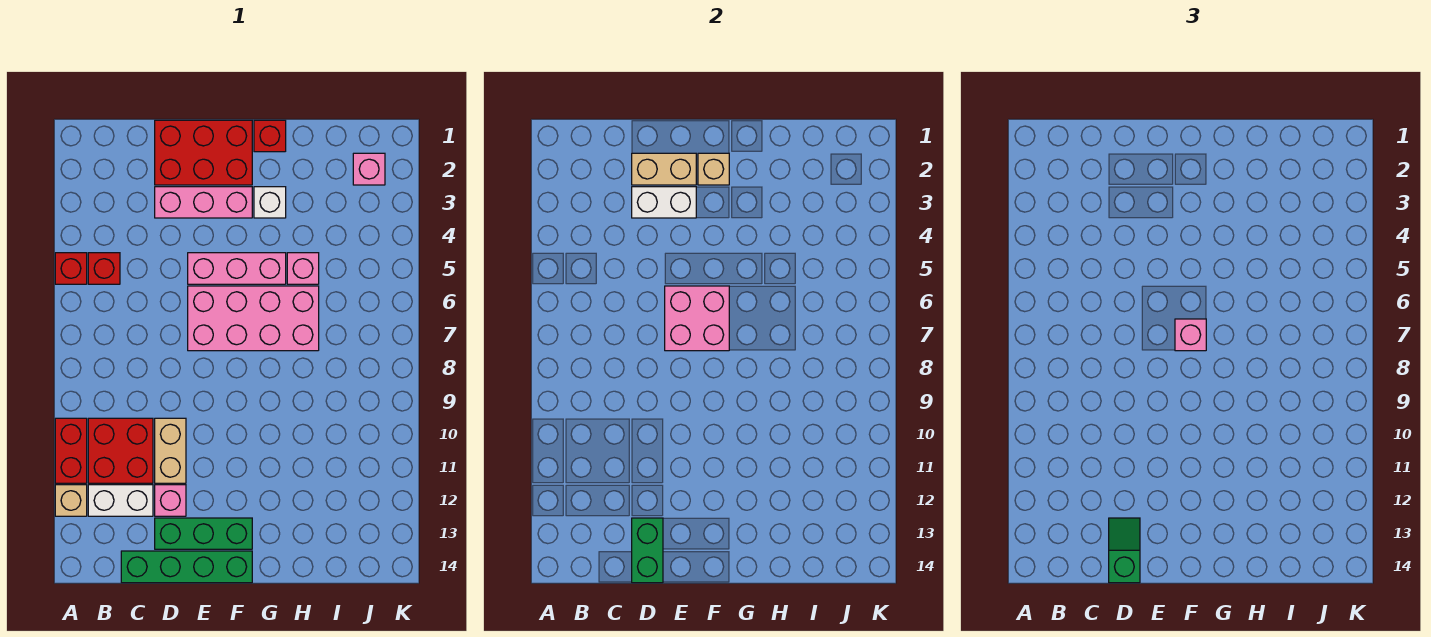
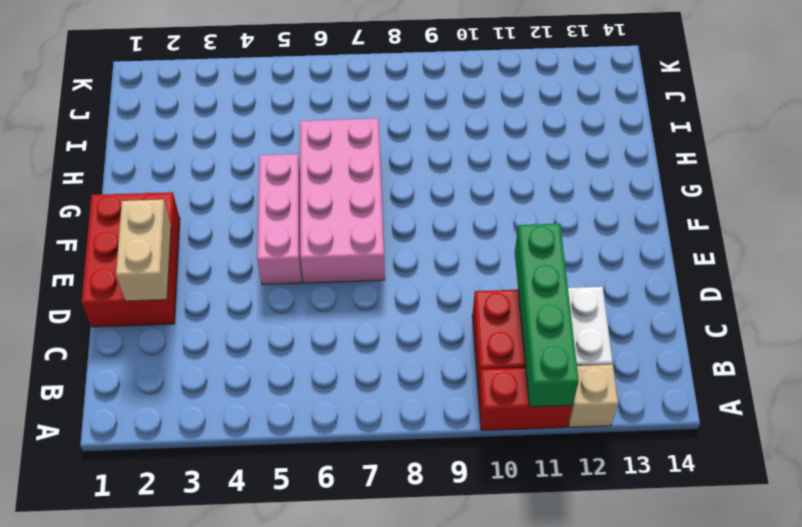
green 1x4 brick [515,224,579,407] -> green 1x4 brick moved to [121,551,252,583]
none -> red 1x1 brick [55,253,87,284]
none -> red 1x1 brick [88,253,120,284]
none -> pink 1x3 brick [155,187,252,218]

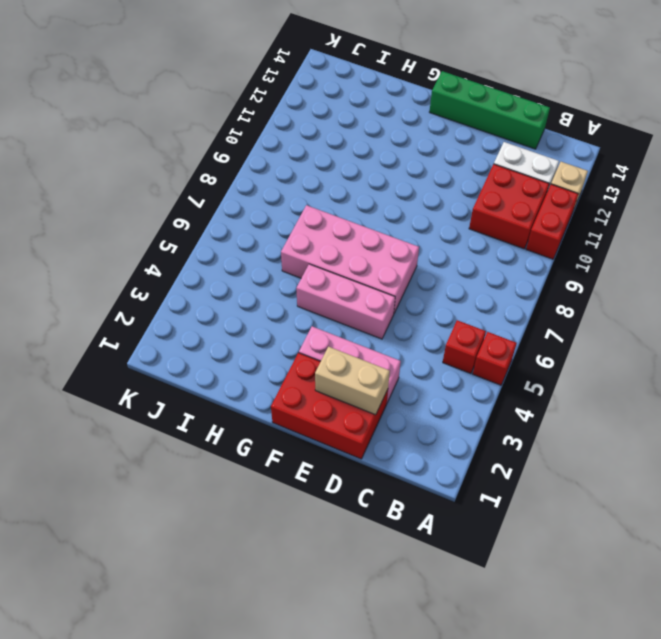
none -> tan 1x2 brick [155,418,186,483]
none -> pink 1x1 brick [155,485,186,516]
none -> green 1x3 brick [155,518,252,549]

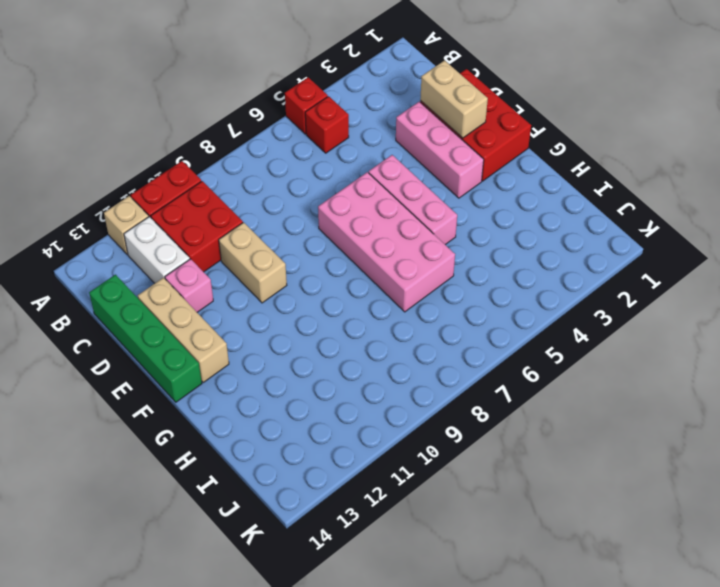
tan 1x2 brick [219,222,287,303] -> tan 1x2 brick turned to [155,418,186,483]
tan 1x3 brick [138,278,229,382] -> green 1x3 brick [155,518,252,549]
none -> red 1x1 brick [254,120,286,152]
none -> white 1x1 brick [254,187,286,218]
none -> pink 1x1 brick [287,253,319,284]

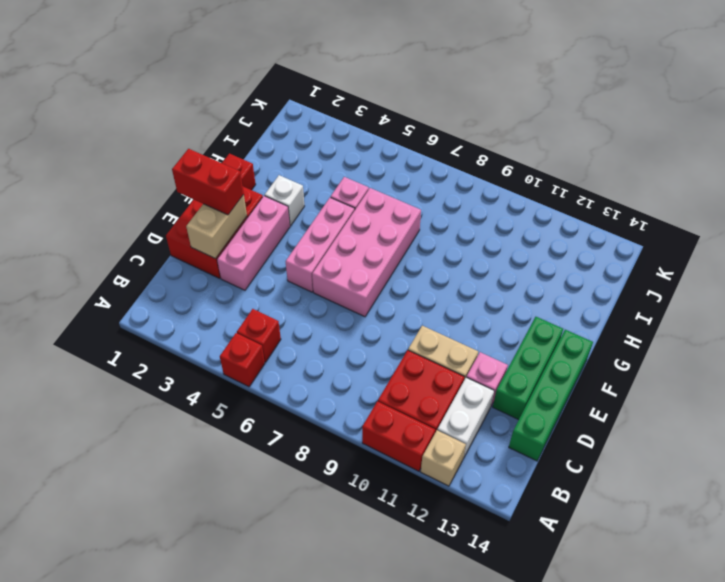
red 1x2 brick [172,149,244,215] -> none
none -> pink 1x1 brick [353,153,385,185]
none -> white 1x2 brick [632,187,696,218]
none -> green 1x2 brick [632,518,663,583]

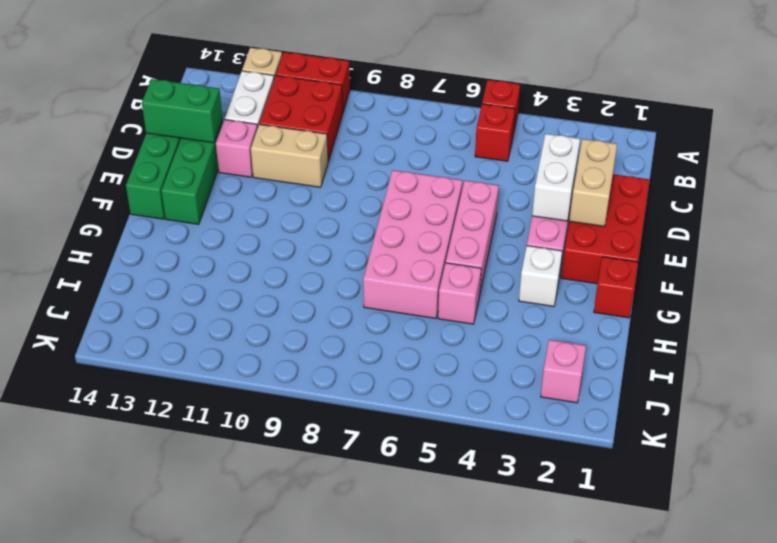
none -> pink 2x2 brick [665,286,729,351]
none -> tan 1x1 brick [698,153,729,185]
none -> green 1x2 slope [1109,518,1140,583]

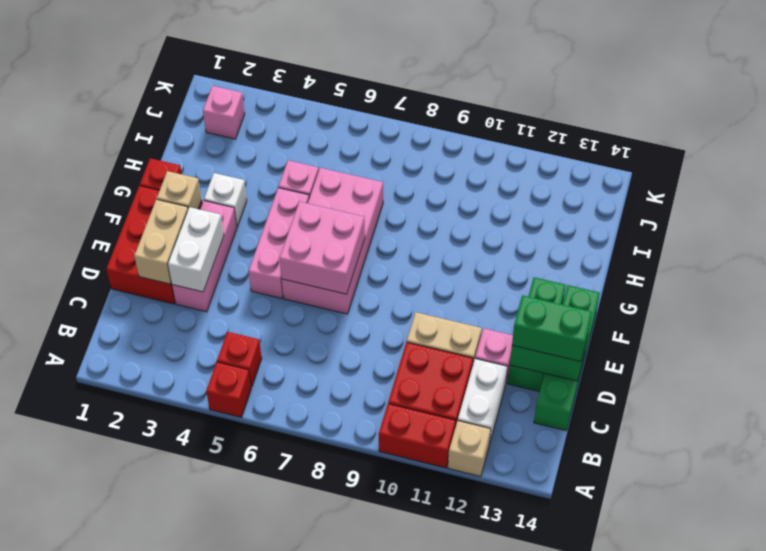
green 1x2 brick [512,295,592,362] -> green 1x2 slope [1109,518,1140,583]
none -> pink 1x1 brick [1175,319,1206,351]

